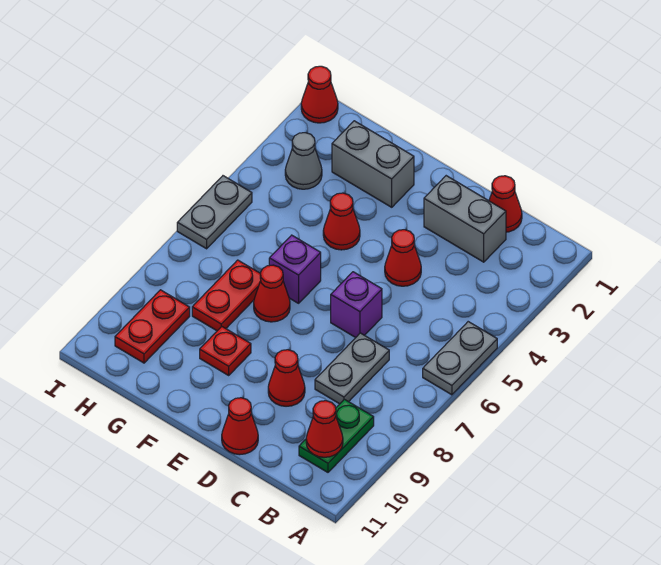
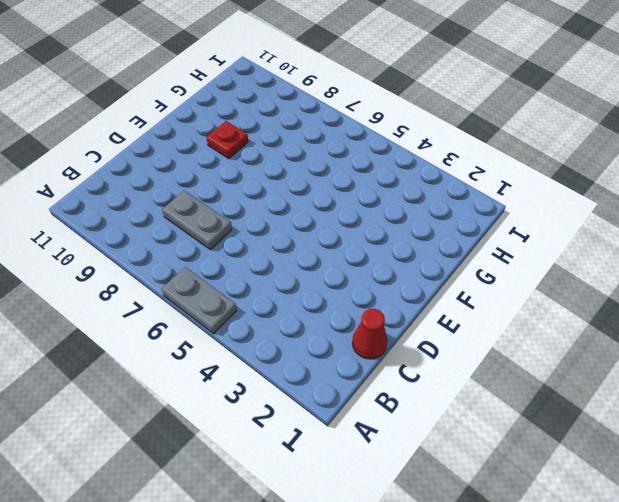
none -> green 1x2 plate [299,399,374,472]
none -> grey 1x2 brick [424,176,506,262]
none -> red 1x1 cone [385,230,421,286]

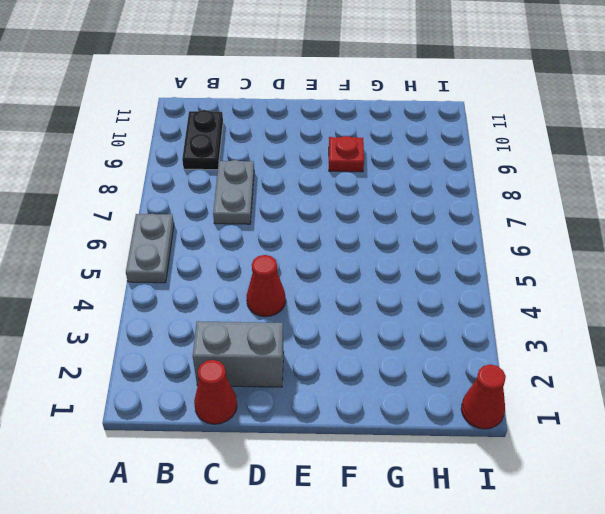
black 1x2 plate [182,110,223,170] -> green 1x2 plate [299,399,374,472]
none -> purple 1x1 brick [331,272,382,338]
none -> red 1x1 cone [268,350,305,406]
none -> red 1x1 cone [222,398,258,455]

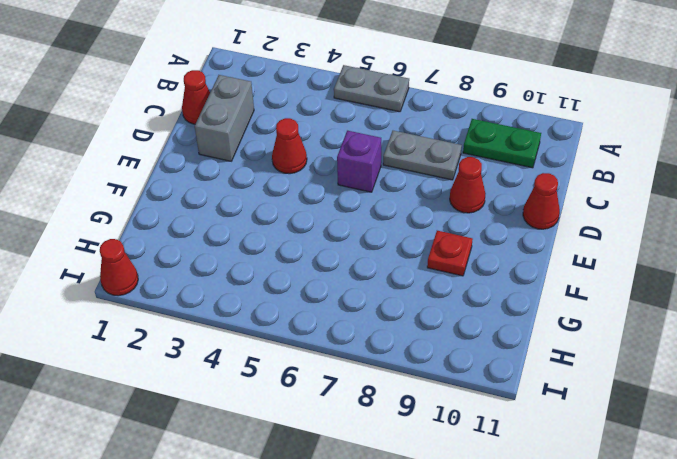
none -> grey 1x2 brick [332,121,414,207]
none -> red 1x1 cone [323,193,360,250]
none -> purple 1x1 brick [269,235,321,303]

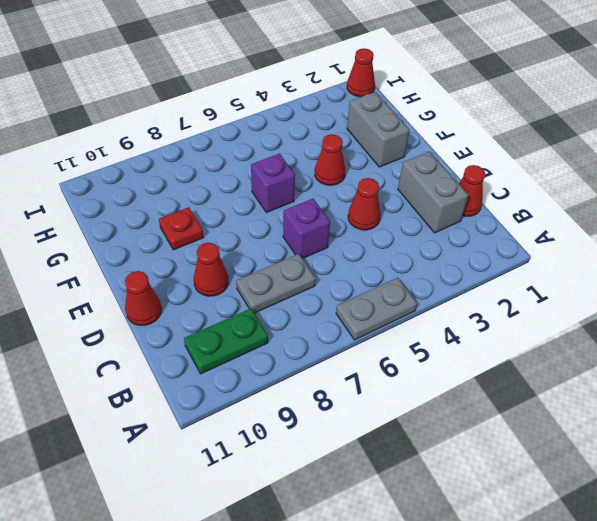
none -> red 1x1 cone [254,265,290,322]
none -> red 1x2 plate [192,260,261,331]
none -> grey 1x1 cone [285,133,322,189]

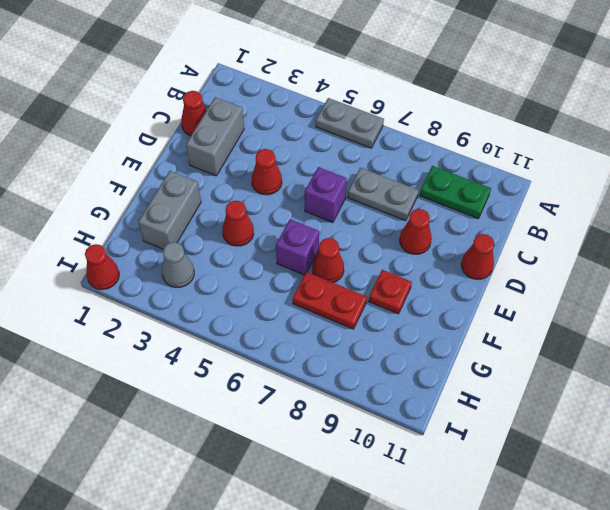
none -> red 1x2 plate [115,290,190,363]
none -> grey 1x2 plate [177,176,252,249]
none -> red 1x1 cone [306,401,343,457]

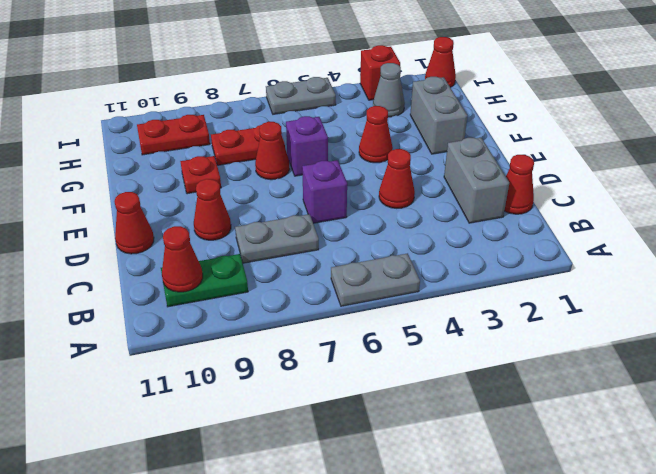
red 1x1 brick [360,45,400,100] -> none

